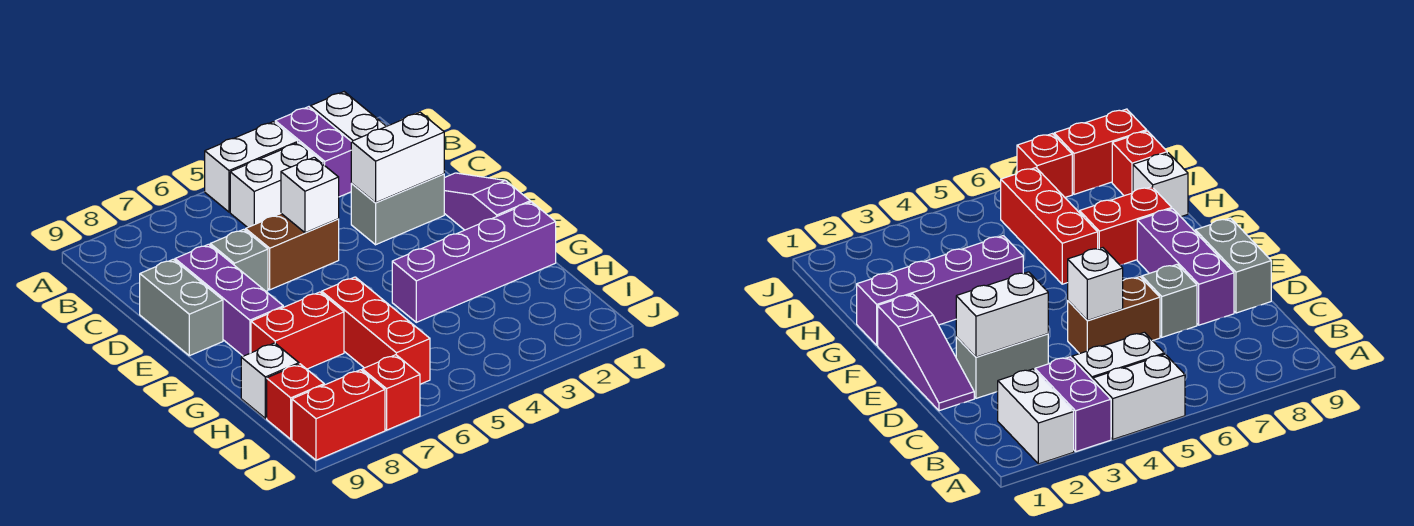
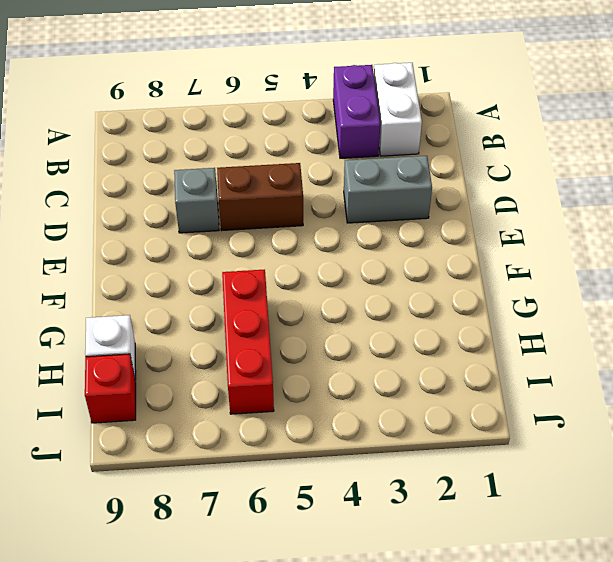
none -> white 1x2 brick [205,122,298,212]
none -> white 1x2 brick [230,143,323,228]
none -> purple 1x3 slope [444,173,530,230]

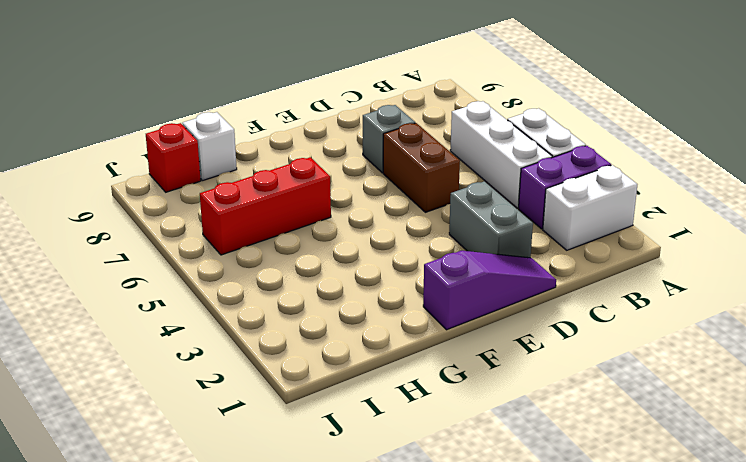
white 1x3 brick [450,101,552,208] -> white 1x2 brick [230,143,323,228]
none -> purple 1x3 brick [175,244,283,356]
none -> grey 1x2 brick [140,259,223,356]
none -> purple 1x4 brick [392,202,556,322]

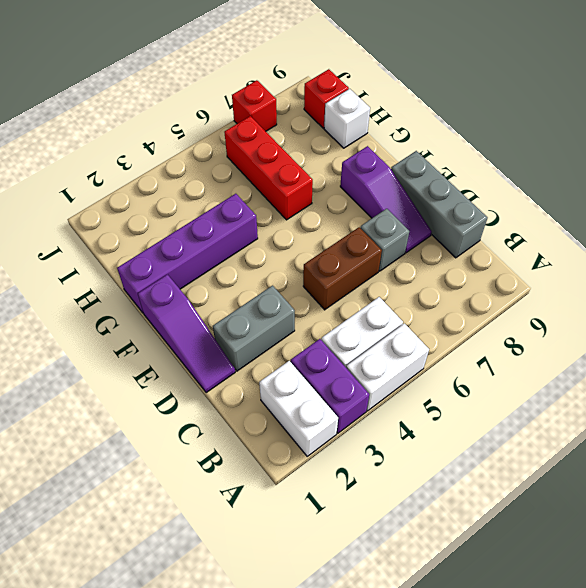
grey 1x3 brick [391,151,488,258] -> grey 1x2 brick [140,259,223,356]
purple 1x3 slope [340,146,432,253] -> purple 1x3 brick [175,244,283,356]
none -> red 1x2 brick [251,292,344,369]
none -> red 1x2 brick [292,370,385,460]
none -> white 1x2 brick [351,112,444,203]

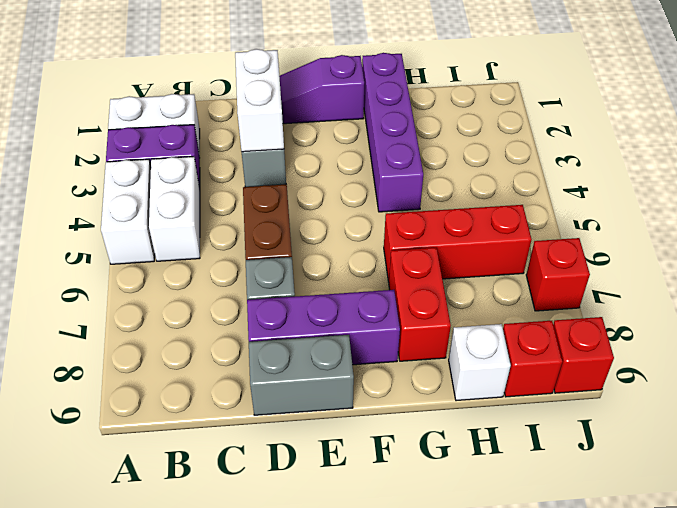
red 1x1 brick [553,317,614,393] -> red 1x2 brick [292,370,385,460]
none -> white 1x1 brick [281,157,339,233]

